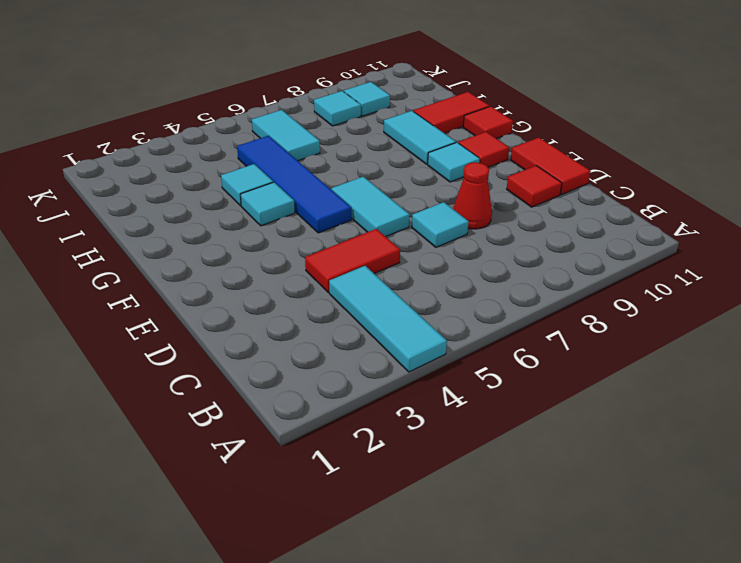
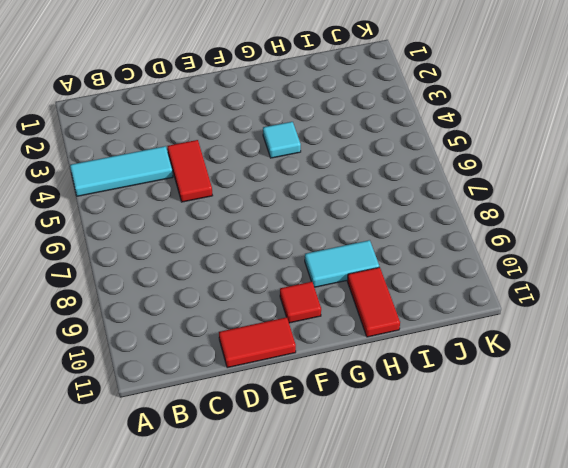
none -> cyan 1x1 tile [412,202,469,247]
none -> red 1x1 cone [453,162,492,229]
none -> red 1x1 tile [507,166,562,207]

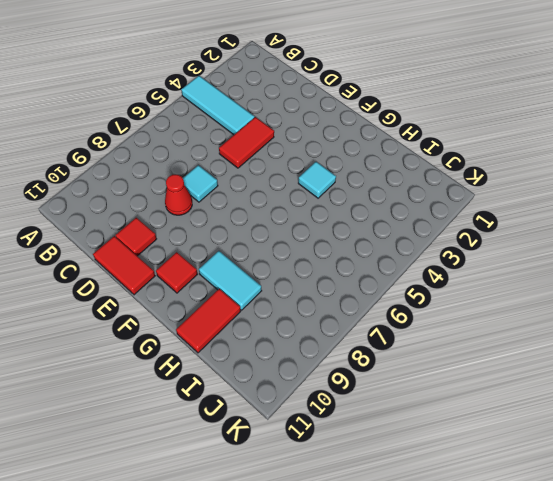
none -> cyan 1x2 tile [332,176,410,237]
none -> blue 1x4 tile [237,136,351,233]
none -> cyan 1x1 tile [428,142,480,182]

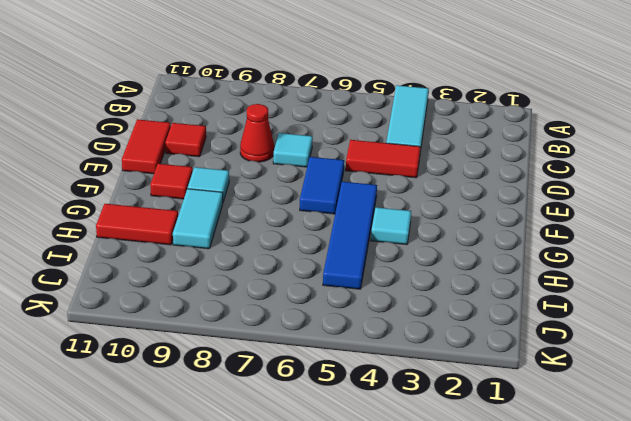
blue 1x2 tile [300,157,344,214] -> cyan 1x2 tile [332,176,410,237]
none -> red 1x1 tile [463,106,513,139]
none -> cyan 1x1 tile [221,164,273,206]
none -> cyan 1x2 tile [252,110,320,161]

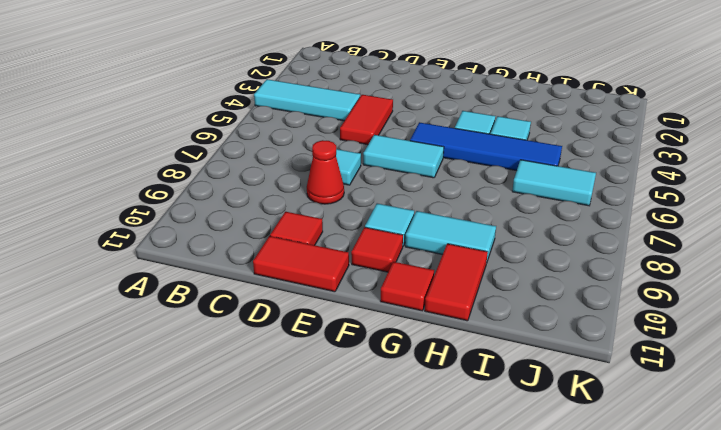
none -> cyan 1x1 tile [314,91,361,126]
none -> cyan 1x1 tile [344,82,390,116]

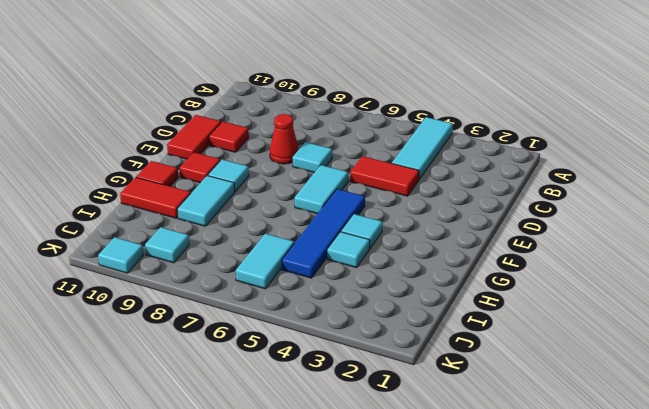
cyan 1x1 tile [98,237,143,273] -> cyan 1x1 tile moved to [314,91,361,126]

